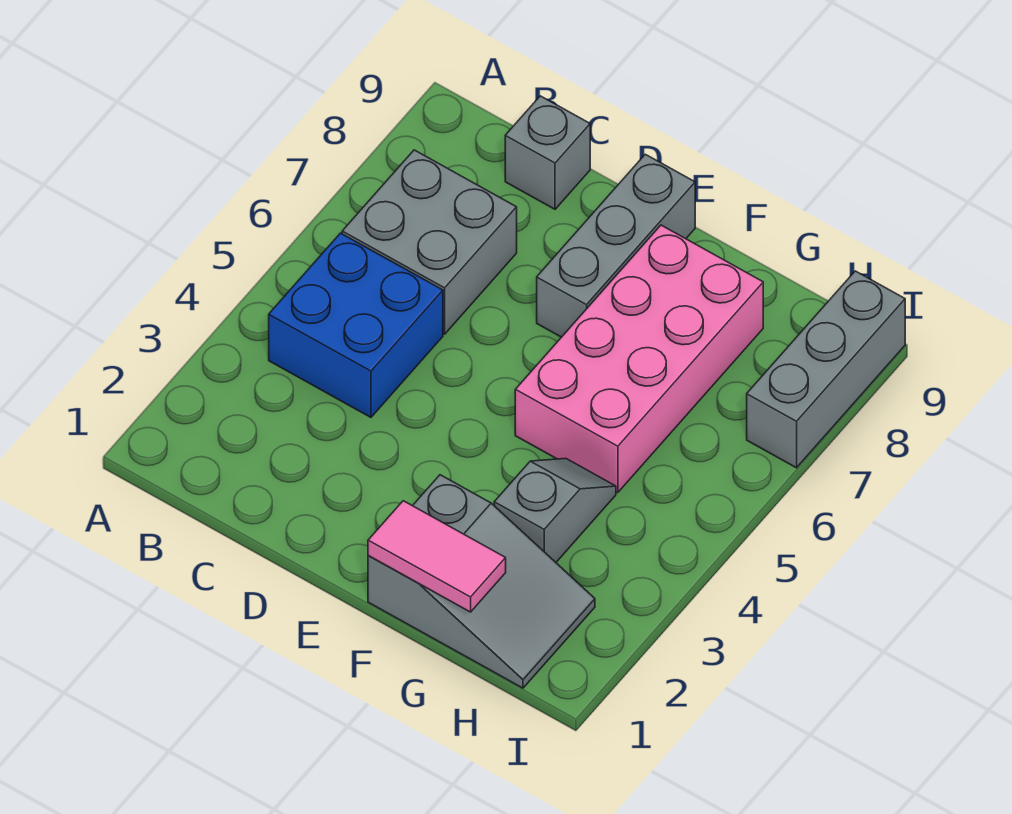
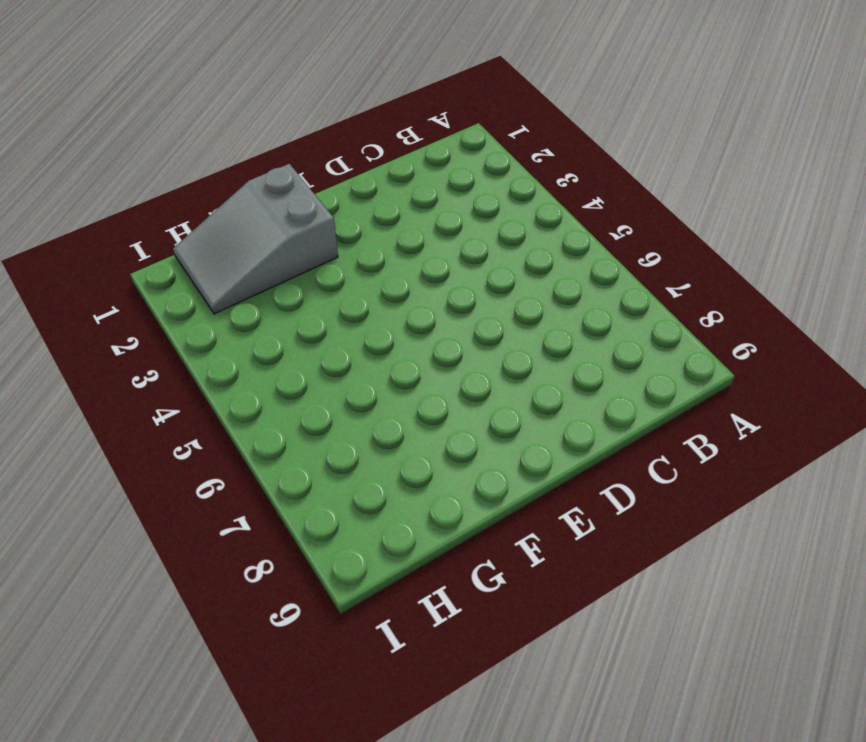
none -> blue 2x2 brick [269,233,443,417]
none -> grey 2x2 brick [342,150,517,334]

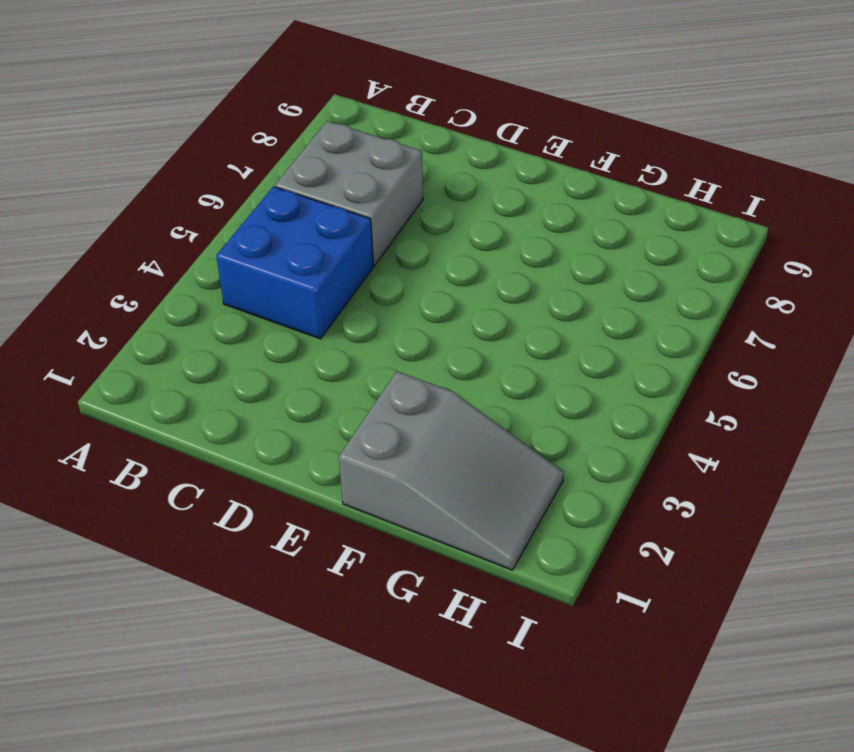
none -> grey 1x1 brick [505,96,590,209]
none -> grey 1x3 brick [537,154,695,337]

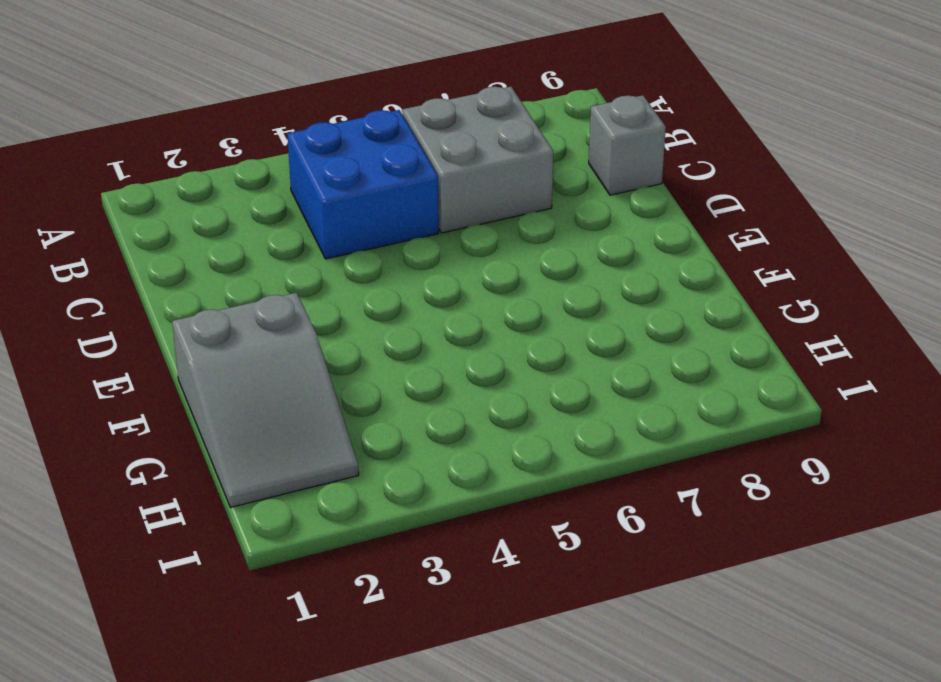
none -> grey 1x3 brick [537,154,695,337]
none -> pink 2x4 brick [515,225,763,493]

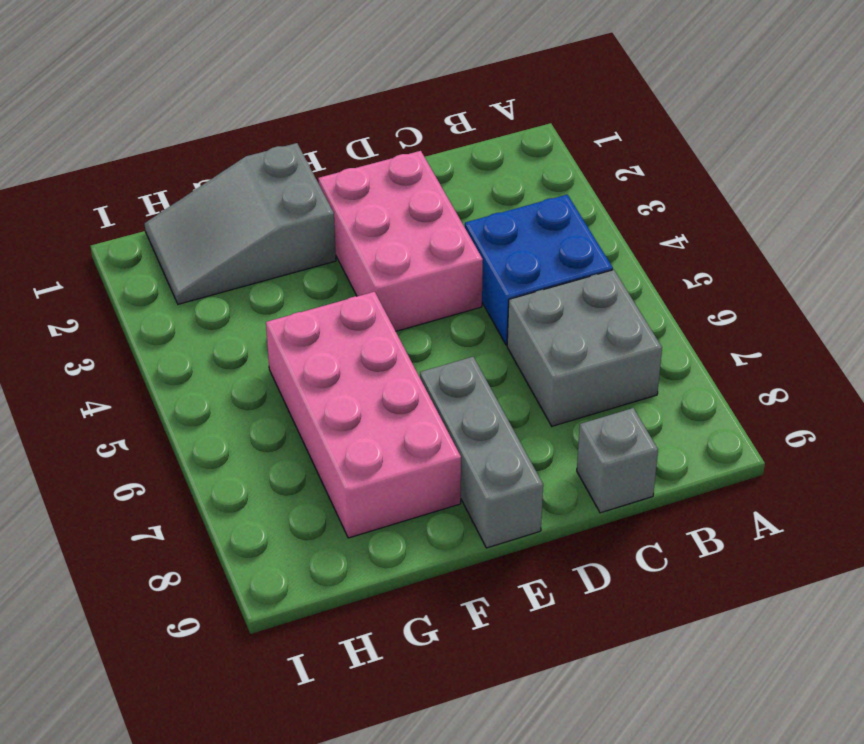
pink 2x3 brick [318,151,483,331] -> none
none -> grey 1x2 slope [494,458,616,562]
none -> grey 1x3 brick [747,271,905,468]

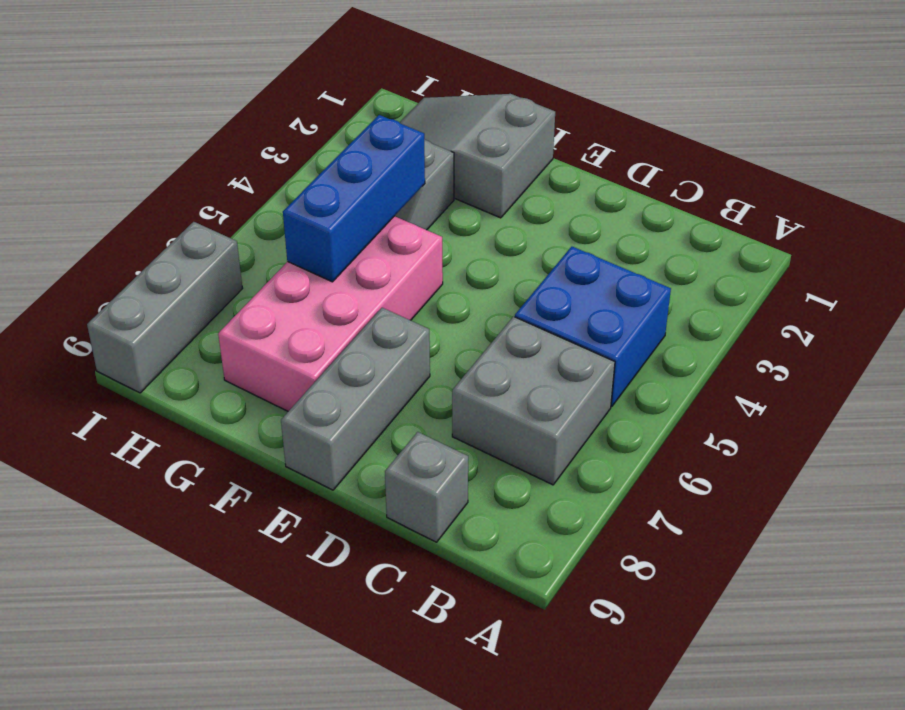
blue 1x3 brick [283,115,425,282] -> none
none -> pink 1x2 tile [368,501,506,612]

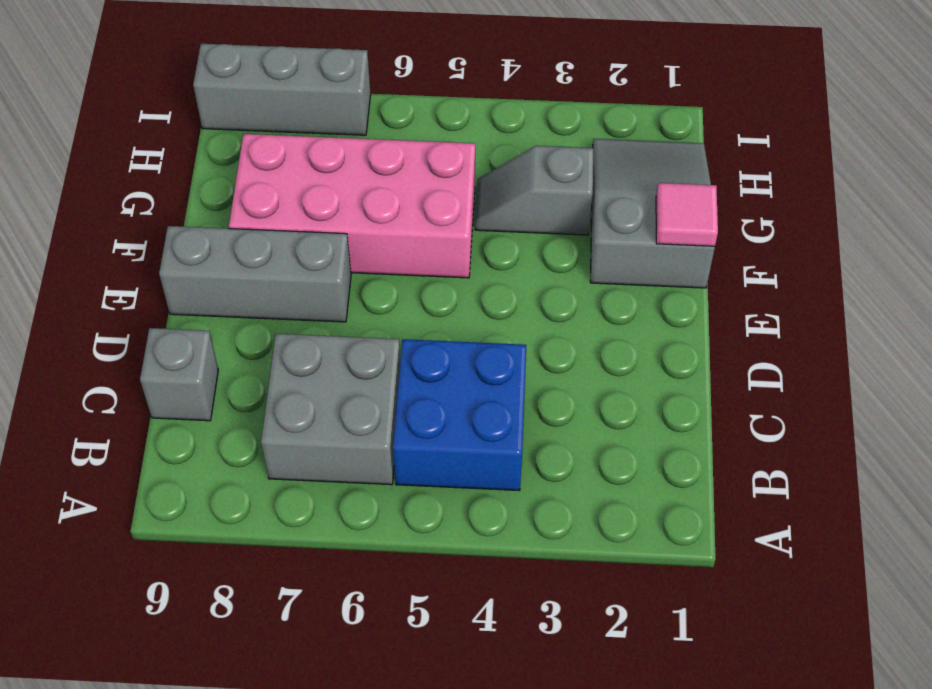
pink 1x1 tile [656,183,718,246] -> pink 1x2 tile [368,501,506,612]

